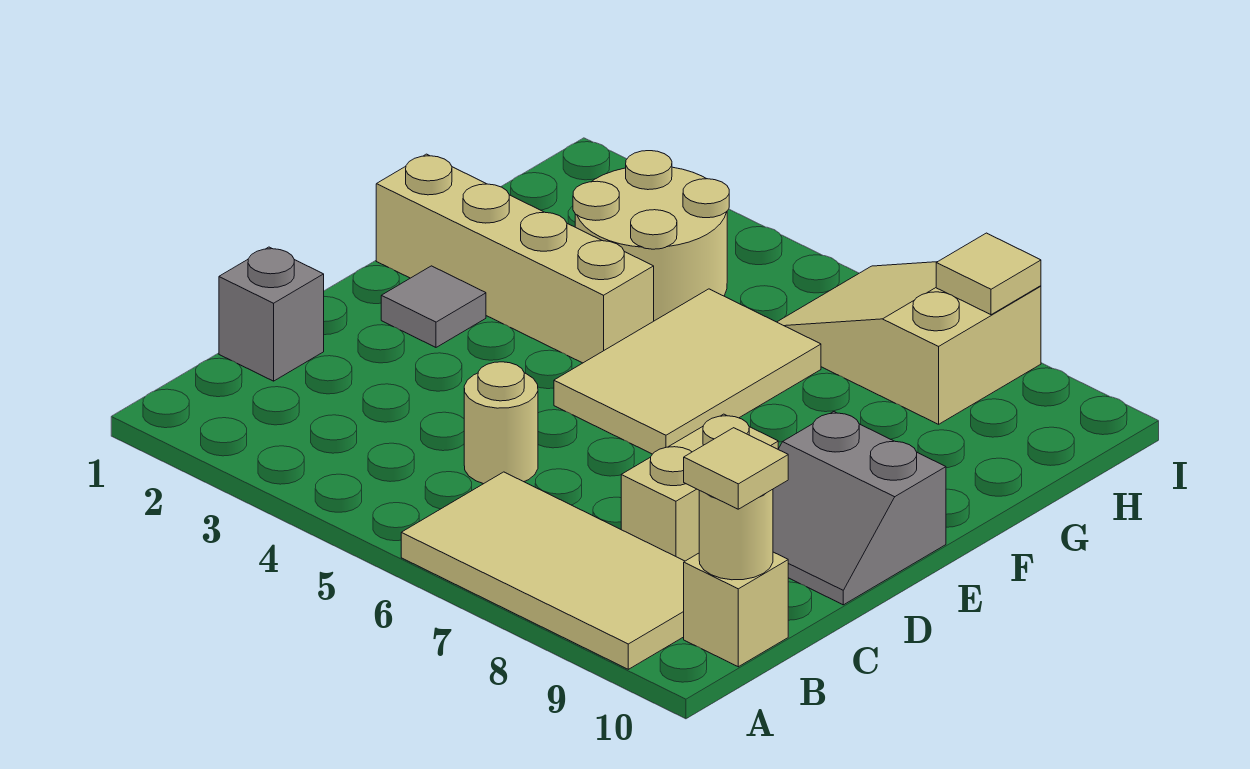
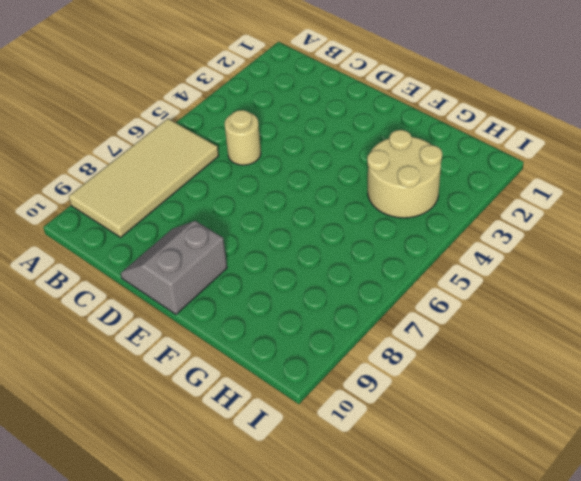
none -> tan 1x1 brick [684,552,788,667]
none -> grey 1x1 brick [219,247,324,381]
none -> tan 1x2 brick [621,414,778,561]

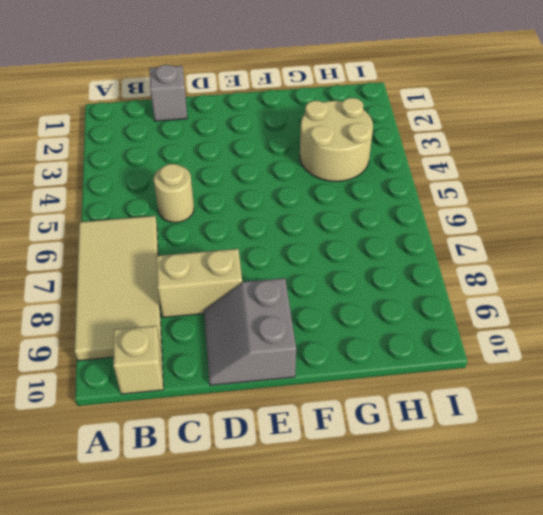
none -> grey 1x1 tile [381,266,486,347]
none -> tan 2x3 tile [554,289,821,454]
none -> tan 1x4 brick [376,154,654,363]

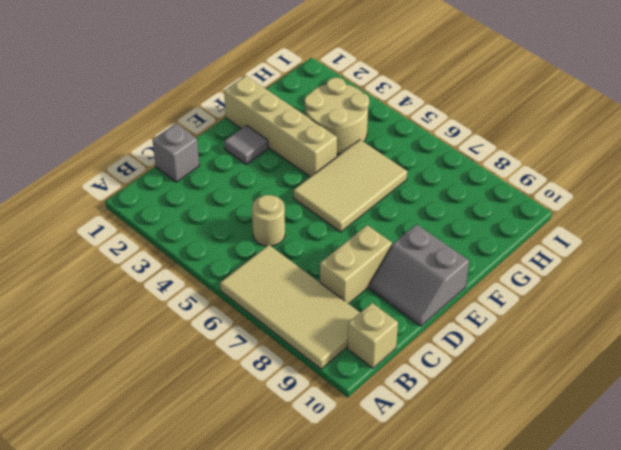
none -> tan 2x3 slope [777,262,1041,424]
none -> tan 1x1 round brick [699,489,773,580]
none -> tan 1x1 tile [936,233,1041,315]

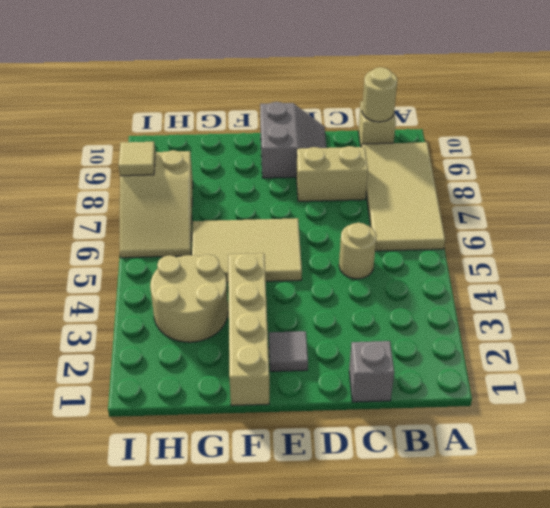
none -> tan 1x1 tile [684,428,788,509]

